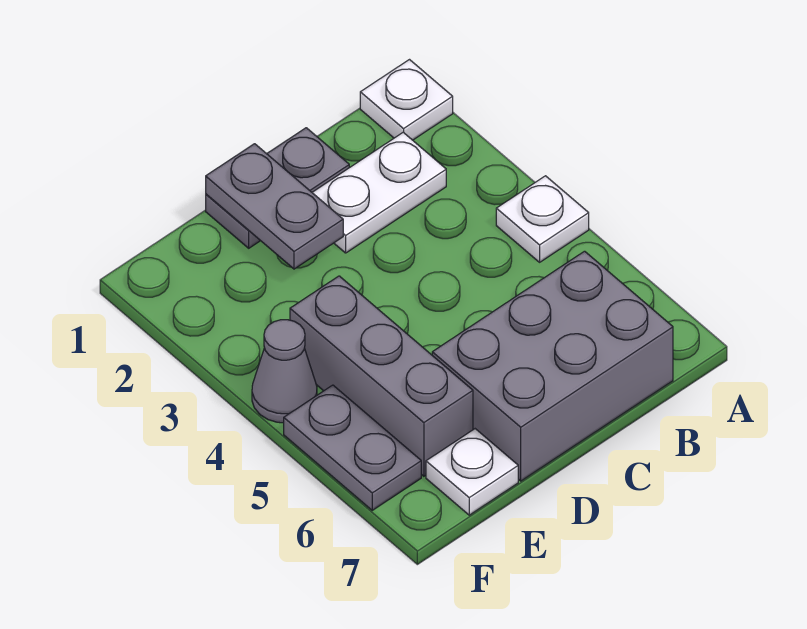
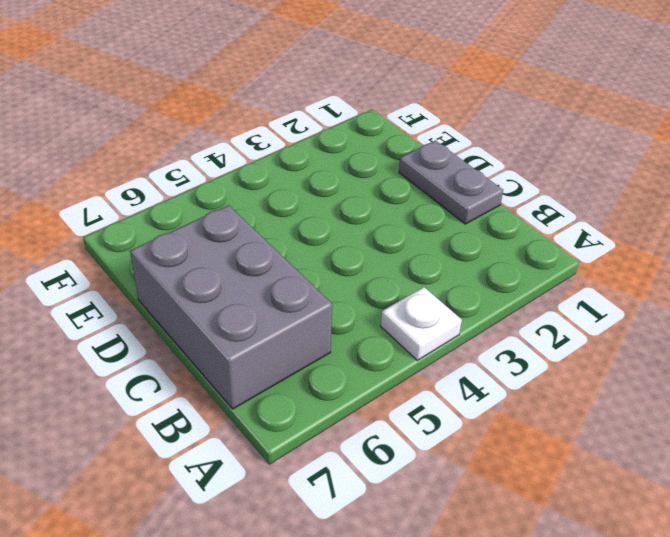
none -> white 1x1 plate [360,60,453,140]
none -> white 1x2 plate [312,132,446,253]

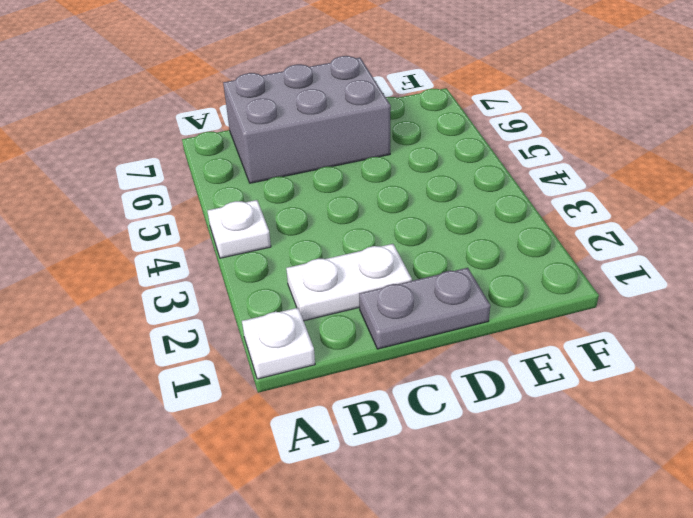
none -> grey 1x3 brick [290,276,473,476]
none -> white 1x1 plate [426,429,518,515]

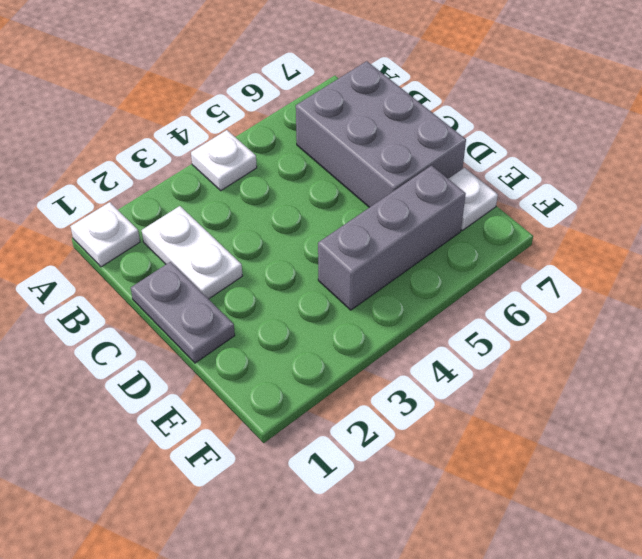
none -> grey 1x1 cone [252,320,317,423]
none -> grey 1x2 plate [284,385,421,510]

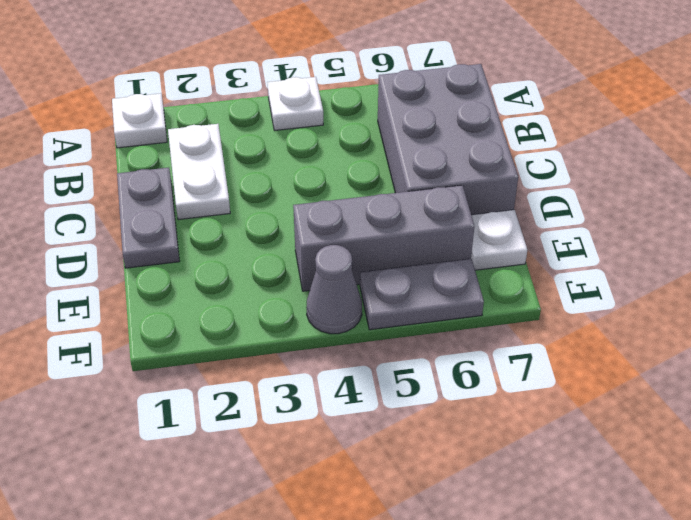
none -> grey 1x2 plate [206,144,343,269]

